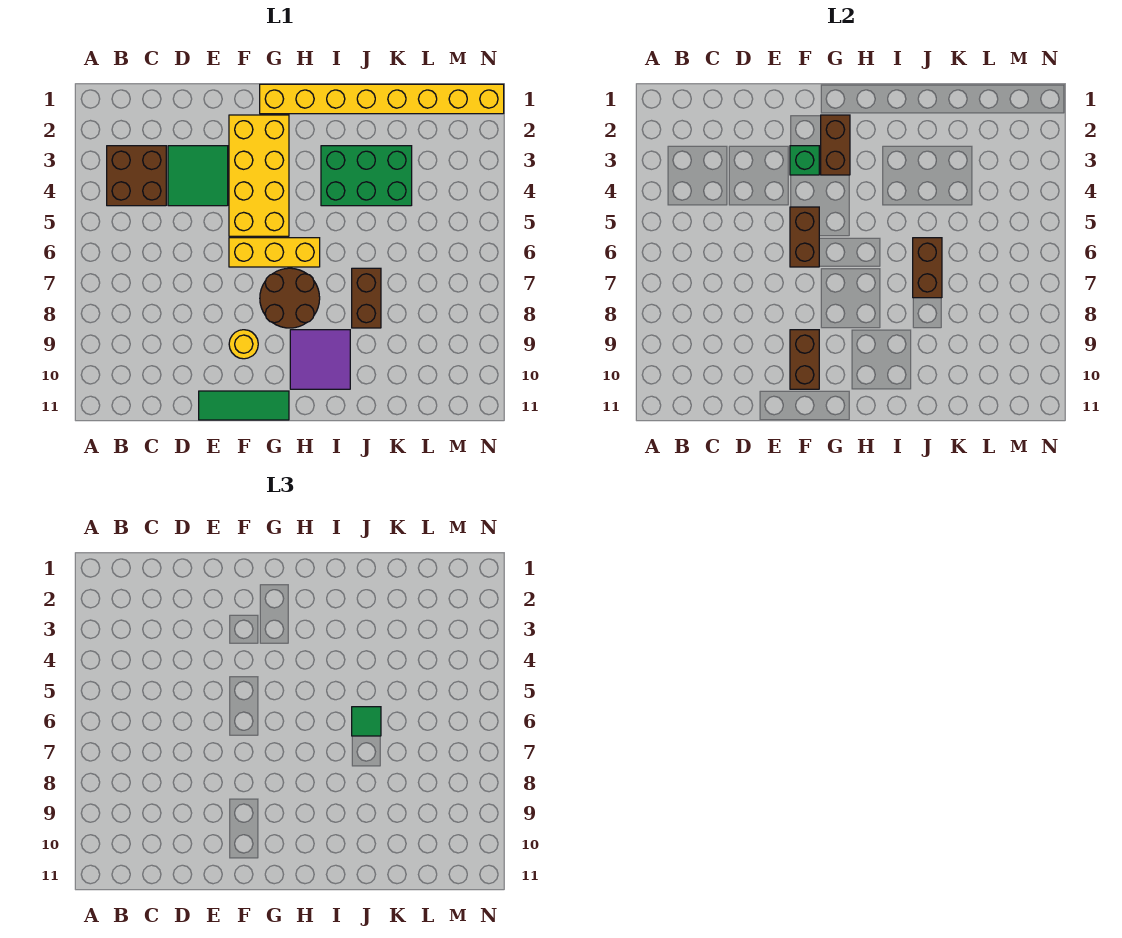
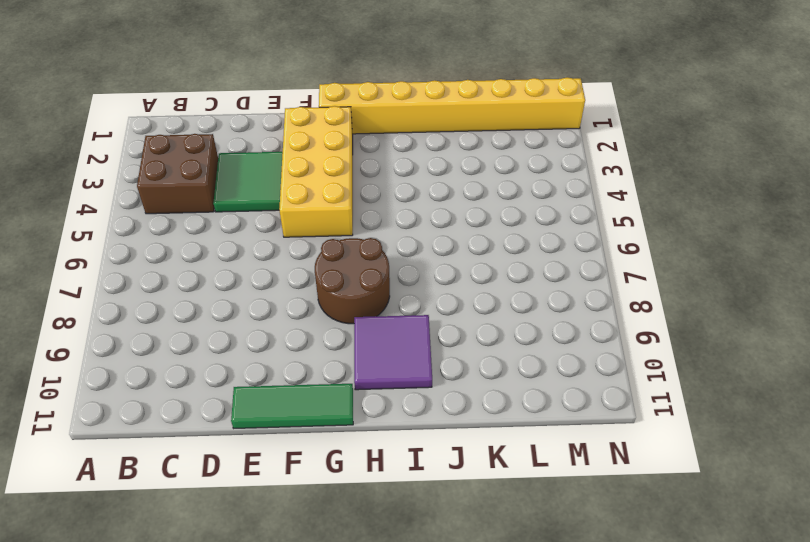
none -> yellow 1x3 brick [229,238,320,267]
none -> yellow 1x1 round brick [229,330,258,359]
none -> green 2x3 brick [321,146,412,206]

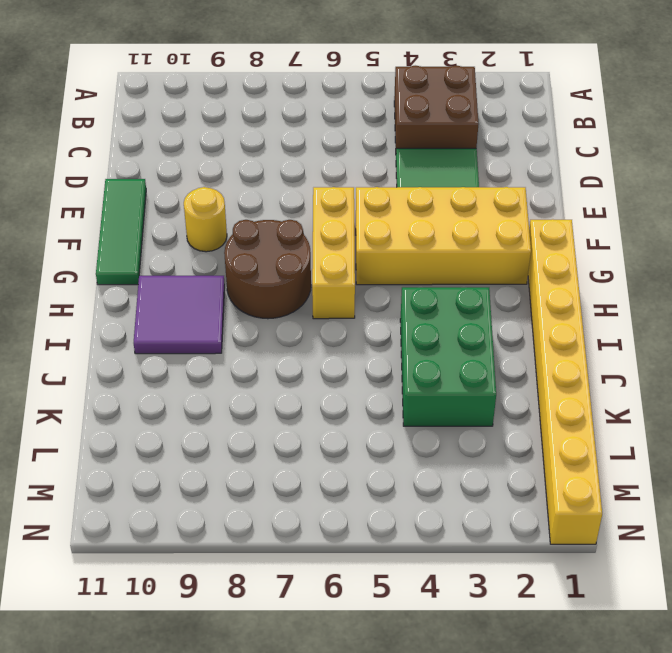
none -> brown 1x2 brick [352,268,381,328]
none -> green 1x1 brick [790,146,819,175]
none -> brown 1x2 brick [790,207,819,267]

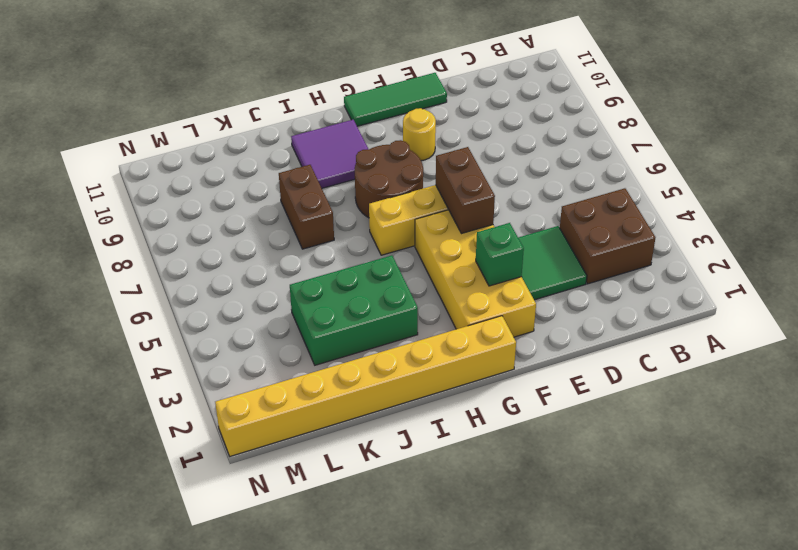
none -> brown 1x2 brick [790,330,819,389]
none -> brown 1x2 brick [821,115,850,175]
none -> brown 1x2 brick [913,238,942,298]

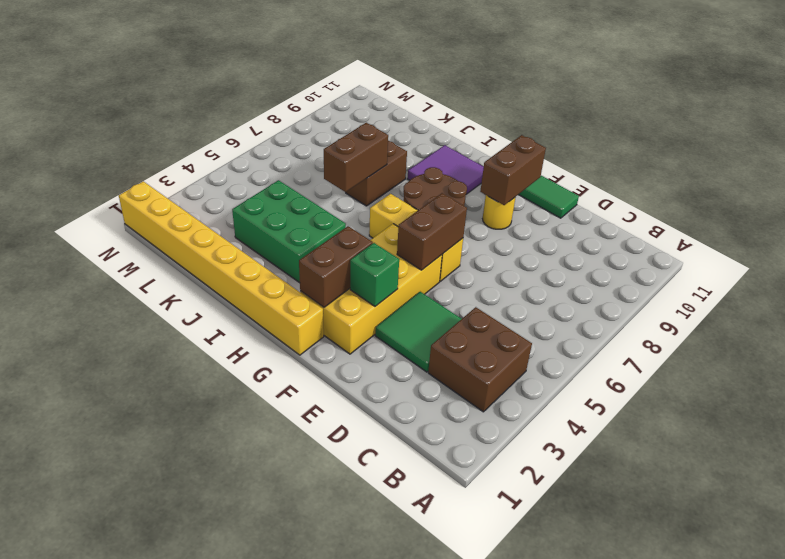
none -> green 1x1 tile [352,707,381,736]

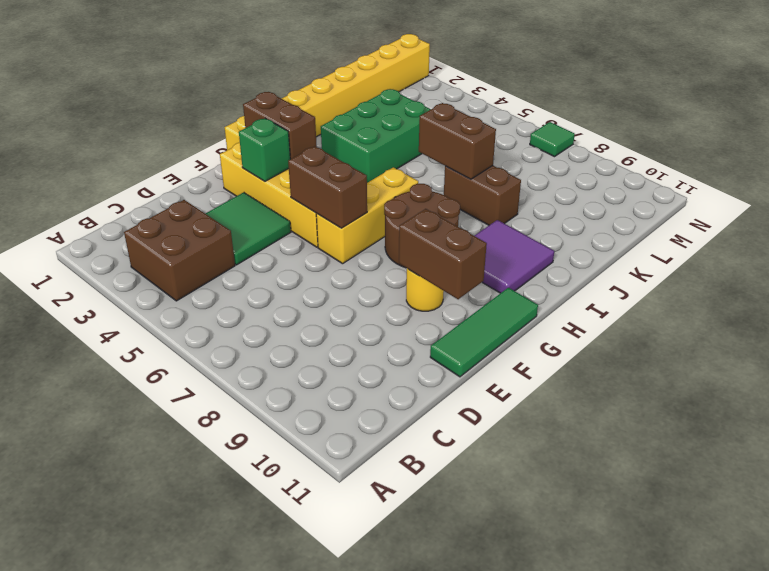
green 1x1 tile [530,122,575,157] -> green 1x1 tile moved to [352,707,381,736]

